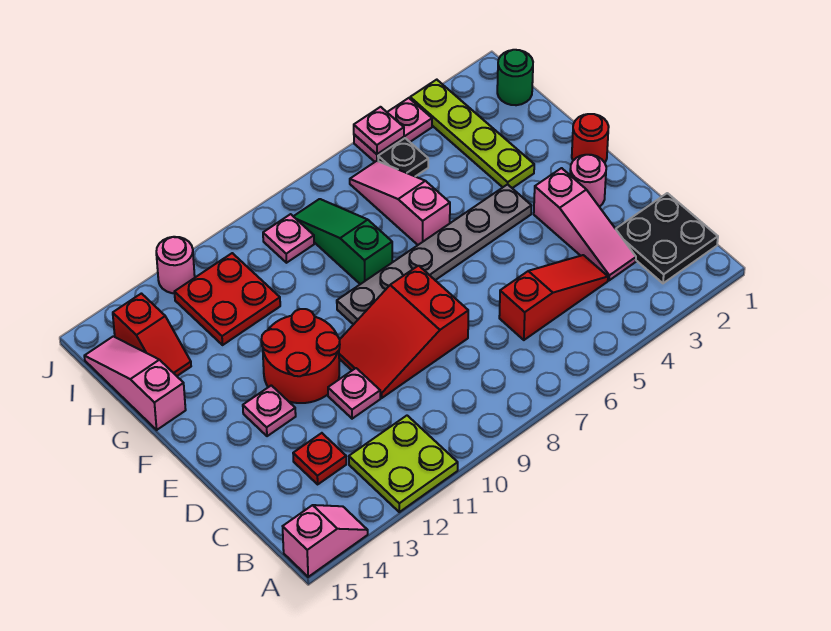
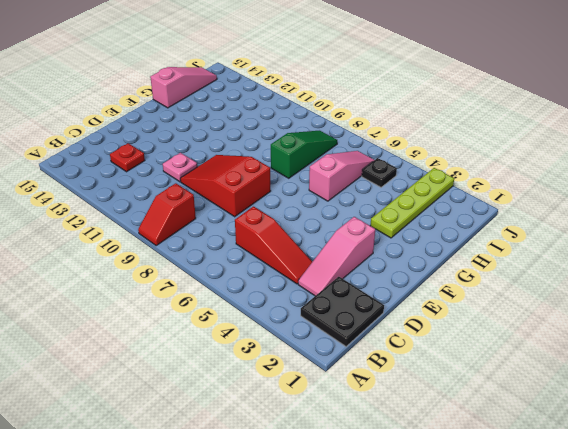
red 1x2 slope [138,183,196,245] -> red 1x2 slope moved to [113,294,191,376]
none -> lime 2x2 plate [349,416,458,512]
none -> pink 1x2 slope [283,505,368,577]
none -> pink 1x1 round brick [570,155,606,207]

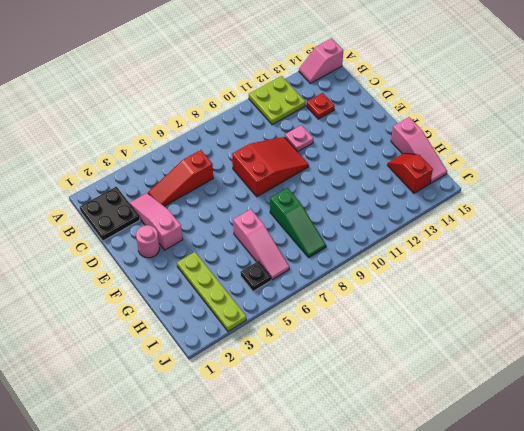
none -> red 2x2 round brick [261,309,340,403]
none -> pink 1x1 plate [243,385,296,436]
none -> red 1x1 round brick [572,114,609,163]

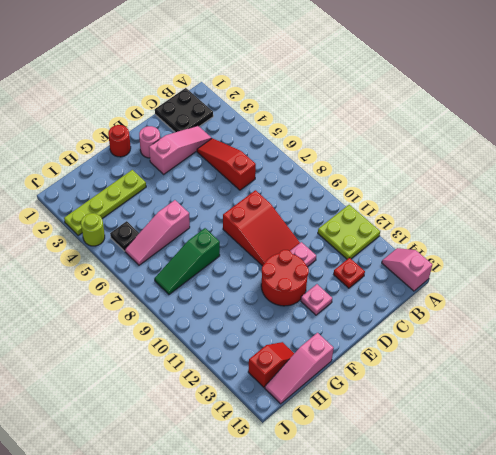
lime 1x1 round brick [81,213,105,246] -> pink 1x2 plate [354,98,432,162]
none -> grey 1x6 plate [337,184,531,325]
none -> red 2x2 plate [174,253,280,345]
none -> green 1x1 round brick [497,50,533,105]

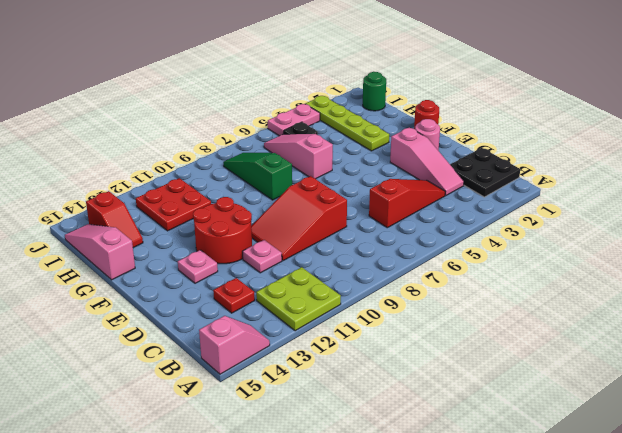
none -> grey 1x6 plate [337,184,531,325]
none -> pink 1x1 plate [263,214,314,263]
none -> pink 1x1 round brick [156,237,195,293]

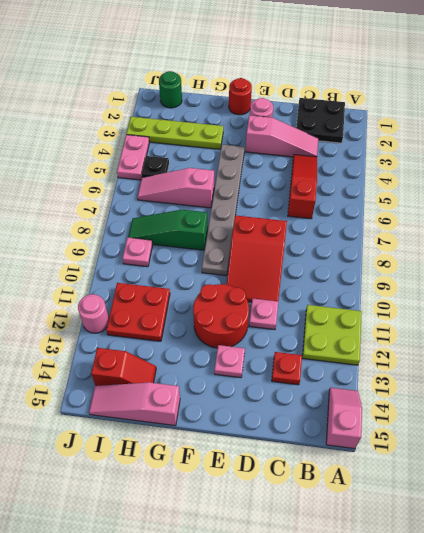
none -> pink 1x1 plate [354,107,404,154]

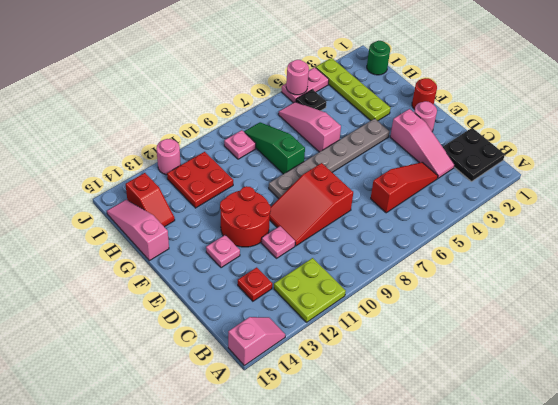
pink 1x1 round brick [286,60,309,95] -> pink 1x1 plate [354,107,404,154]

